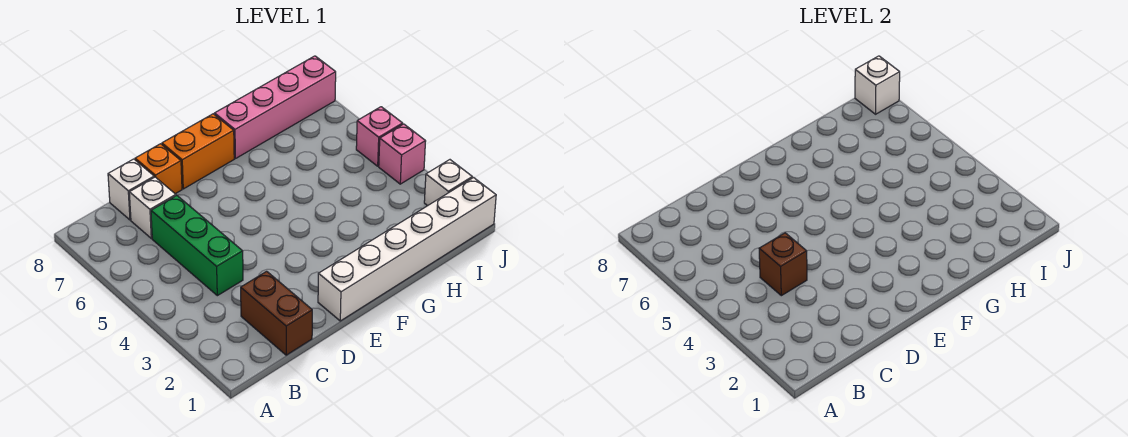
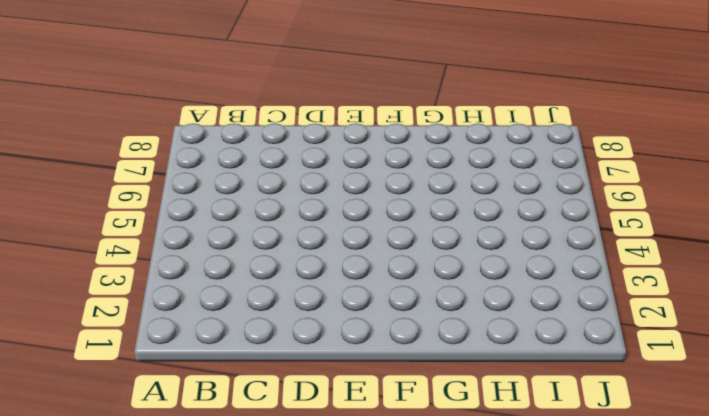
none -> brown 1x2 brick [241,271,312,355]
none -> green 1x3 brick [151,195,243,296]
none -> white 1x1 brick [129,177,176,238]

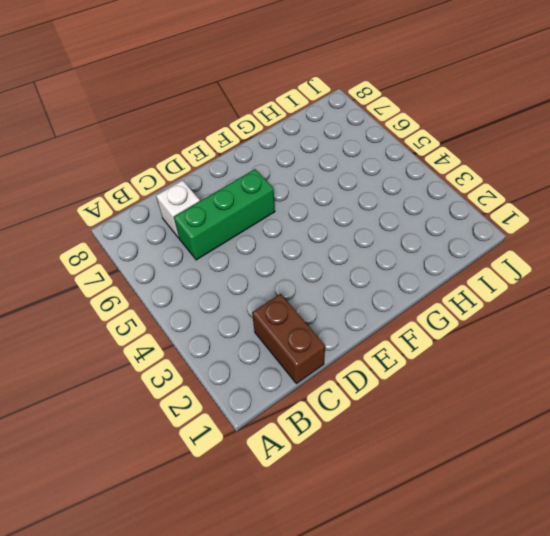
green 1x3 brick [174,169,275,260] -> green 1x3 brick turned to [151,195,243,296]
none -> white 1x1 brick [108,159,154,220]
none -> orange 1x1 brick [135,144,182,194]
none -> white 1x6 brick [318,178,496,321]

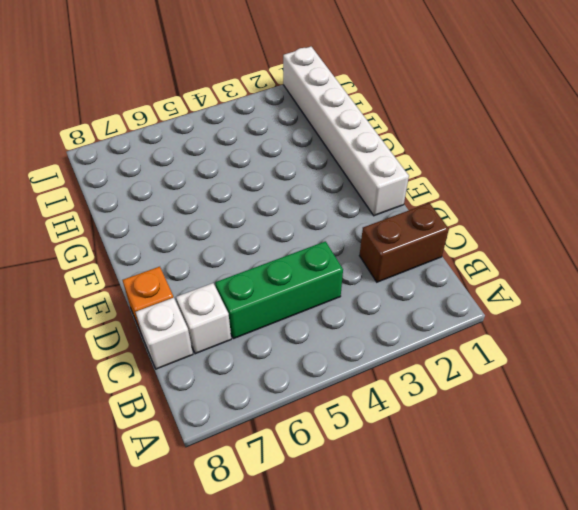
none -> orange 1x2 brick [162,114,234,189]
none -> pink 1x4 brick [214,56,336,159]
none -> white 1x1 brick [424,160,472,206]

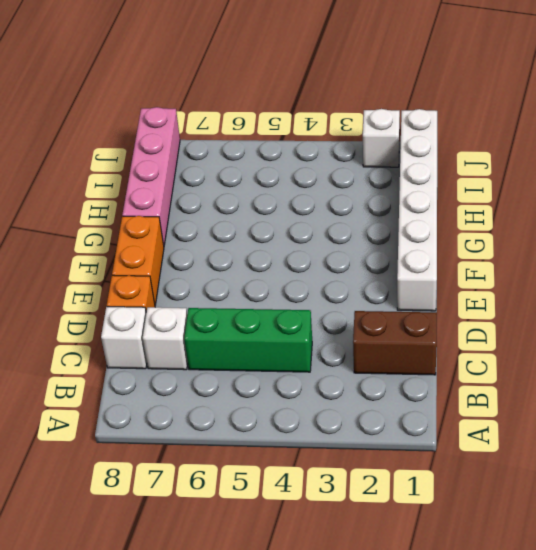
none -> pink 1x1 brick [379,124,426,184]
none -> pink 1x1 brick [356,107,403,166]
none -> brown 1x1 brick [759,233,807,296]

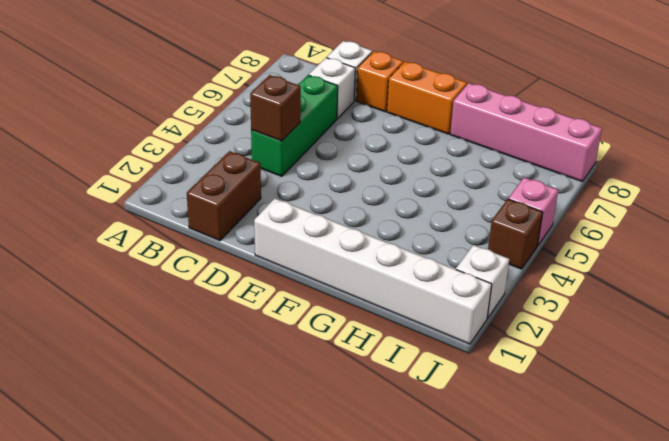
brown 1x1 brick [488,199,543,269] -> pink 1x1 brick [379,124,426,184]
none -> white 1x1 brick [855,56,900,114]

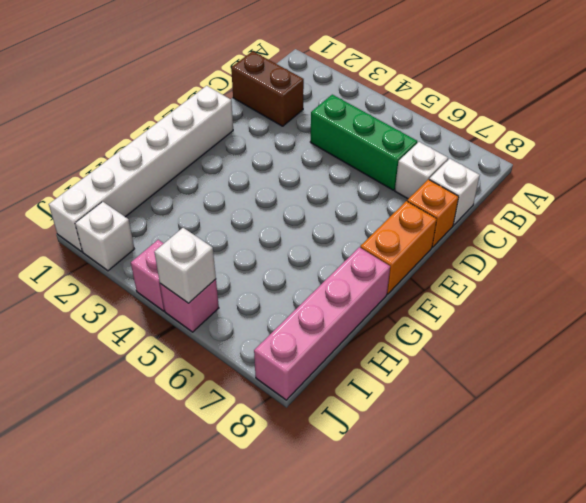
white 1x1 brick [154,228,216,303] -> white 1x1 brick moved to [855,56,900,114]
none -> brown 1x1 brick [759,233,807,296]

